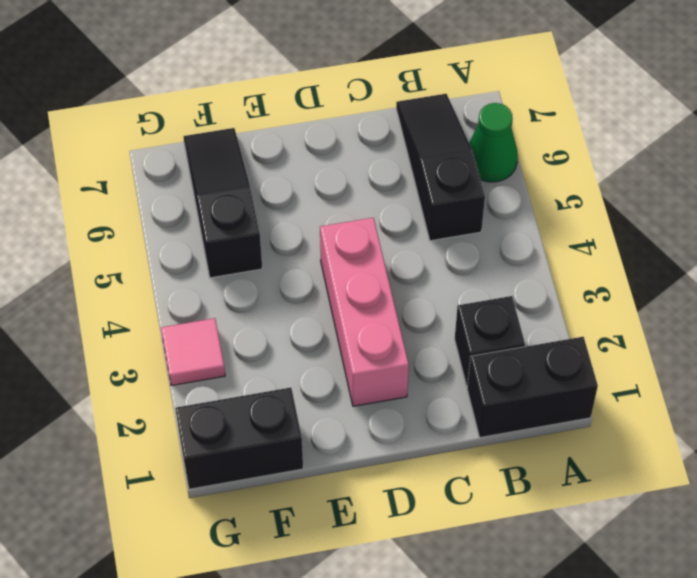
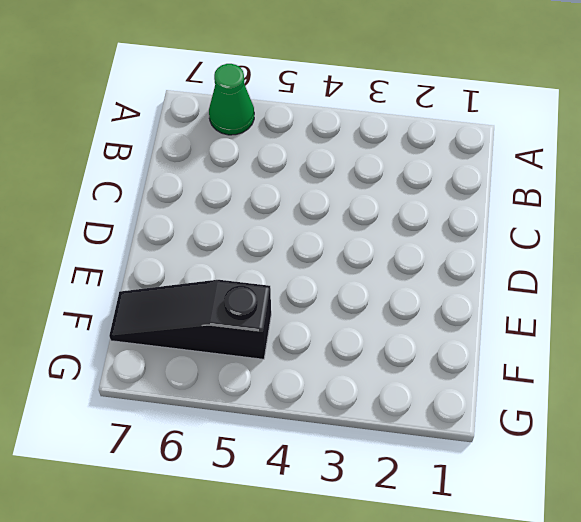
none -> black 1x2 brick [467,337,598,438]
none -> black 1x1 brick [455,296,525,386]

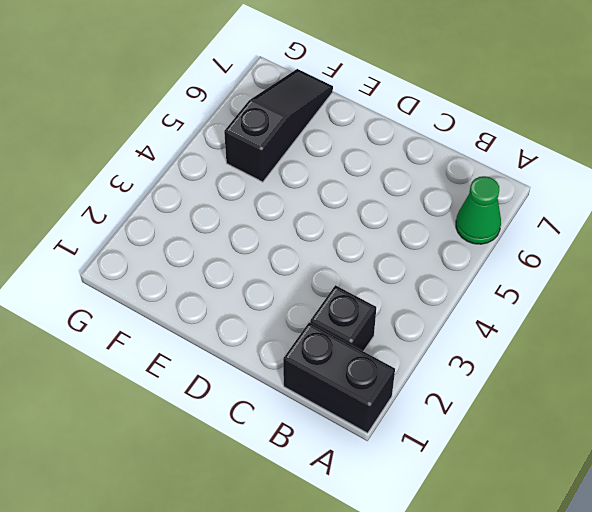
none -> black 1x3 slope [396,94,485,241]
none -> pink 1x3 brick [320,218,409,406]

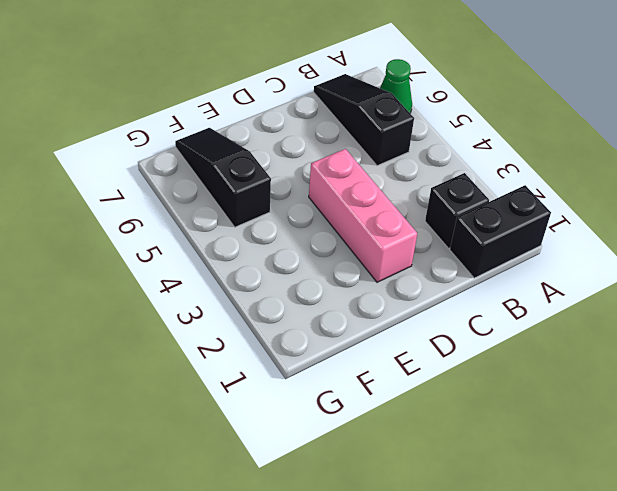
none -> black 1x2 brick [175,388,303,489]
none -> pink 1x1 tile [161,318,225,386]

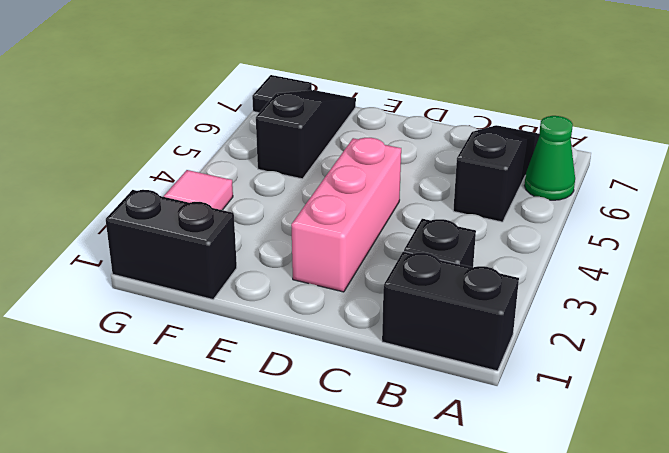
black 1x1 tile [252,75,312,113] -> none

